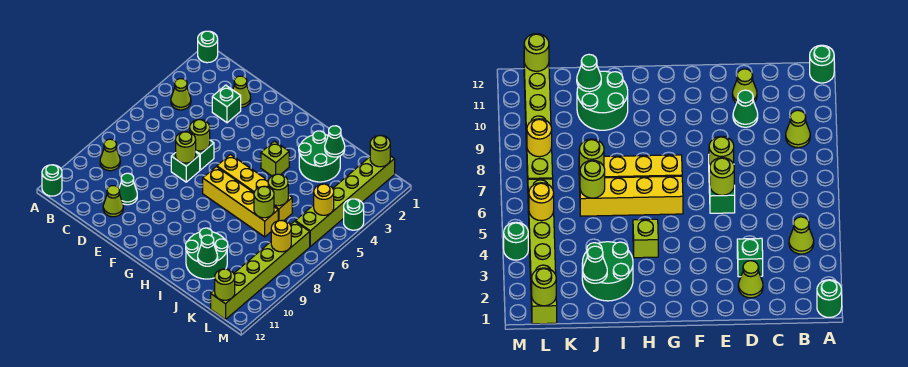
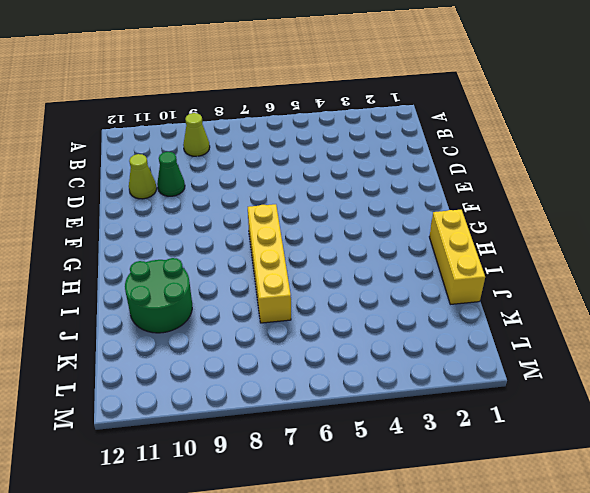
yellow 1x3 brick [429,210,485,304] -> none
none -> green 1x1 round brick [198,31,218,63]
none -> green 1x1 round brick [42,165,62,196]
none -> lime 1x1 cone [171,79,191,110]

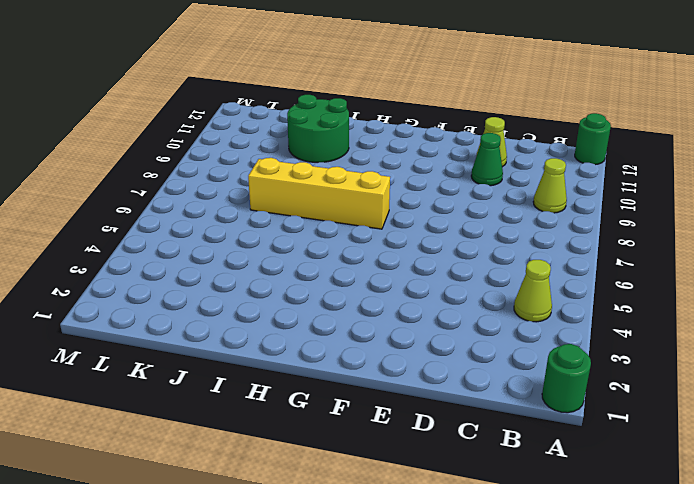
none -> lime 1x1 cone [233,76,251,107]
none -> green 1x1 brick [212,85,241,123]
none -> green 1x1 brick [196,140,214,170]

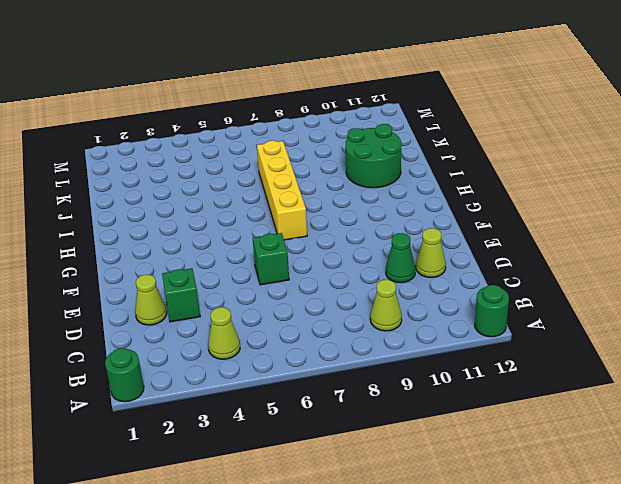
none -> green 1x1 brick [171,153,200,182]
none -> yellow 1x4 brick [217,154,292,221]
none -> lime 1x1 brick [261,141,289,176]

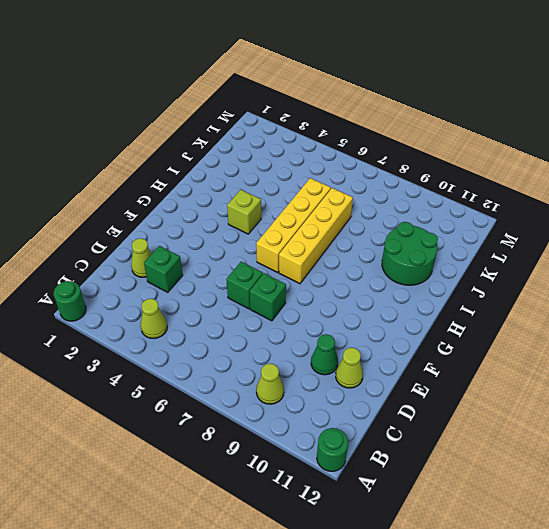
none -> green 2x2 round brick [299,131,340,182]
none -> lime 1x6 brick [295,156,395,246]
none -> lime 1x6 brick [211,221,310,319]

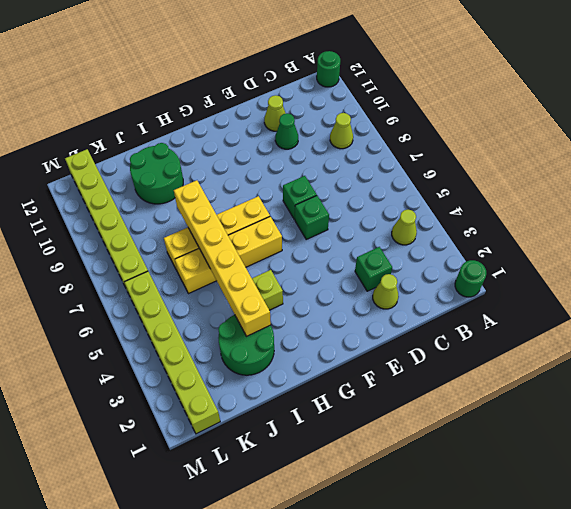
yellow 1x6 brick [174,180,271,336] -> none
none -> green 1x1 round brick [344,199,364,230]
none -> lime 1x1 round brick [190,120,210,151]
none -> lime 1x1 round brick [176,132,196,163]

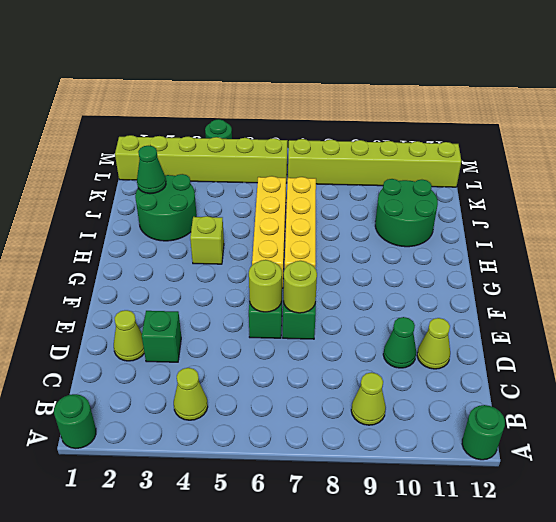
none -> lime 1x1 round brick [268,174,288,206]
none -> lime 1x1 round brick [254,186,274,218]
none -> green 1x1 cone [198,235,218,266]

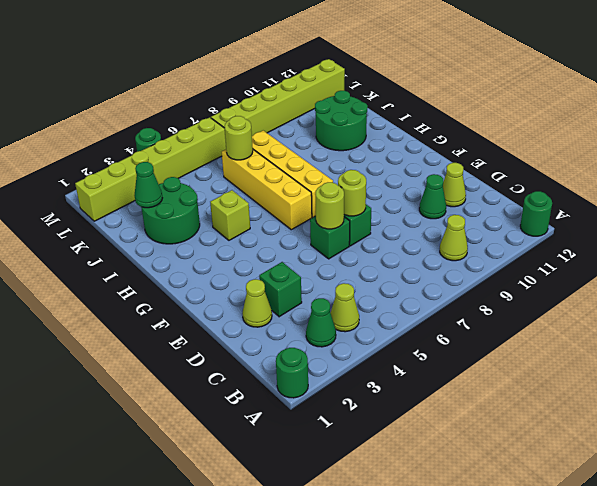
green 1x1 cone [306,298,336,347] -> green 1x1 cone moved to [198,235,218,266]
none -> lime 1x1 round brick [254,186,274,218]
none -> lime 1x1 round brick [370,135,390,167]
none -> yellow 1x1 round brick [314,184,334,215]

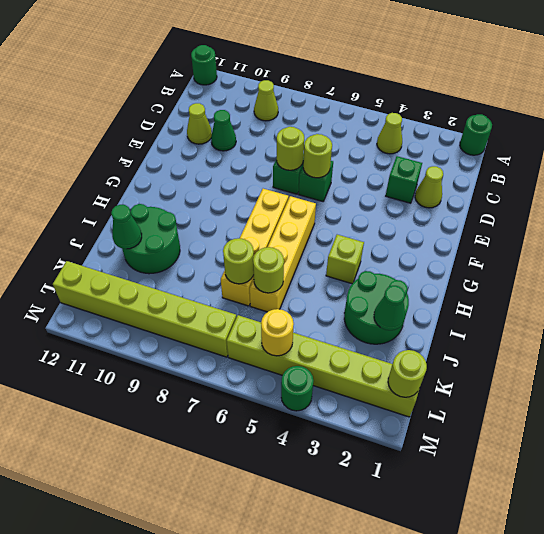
none -> yellow 1x1 round brick [271,220,291,252]
none -> lime 1x1 round brick [215,269,235,300]

